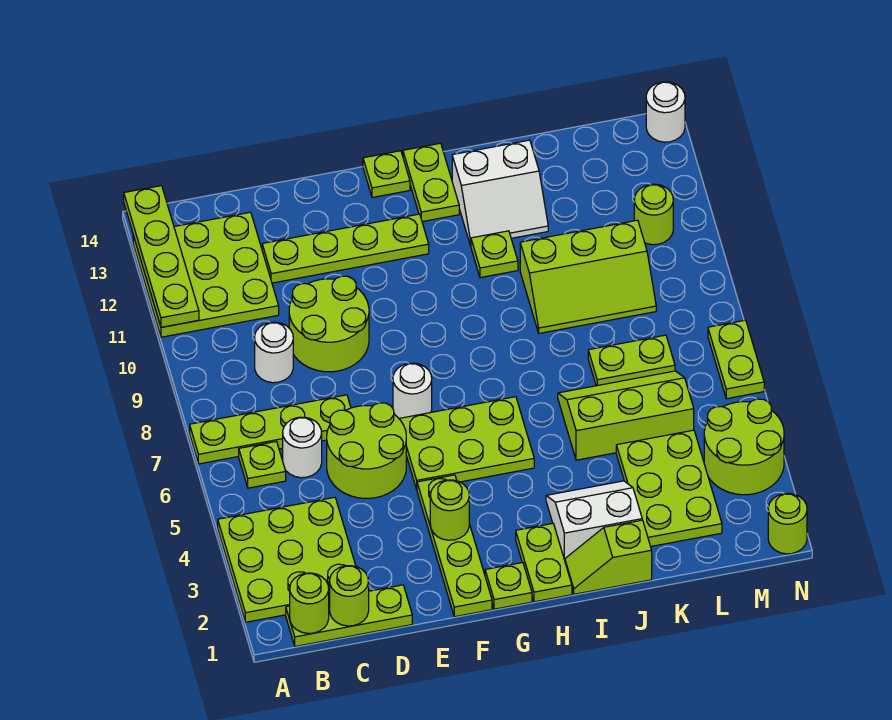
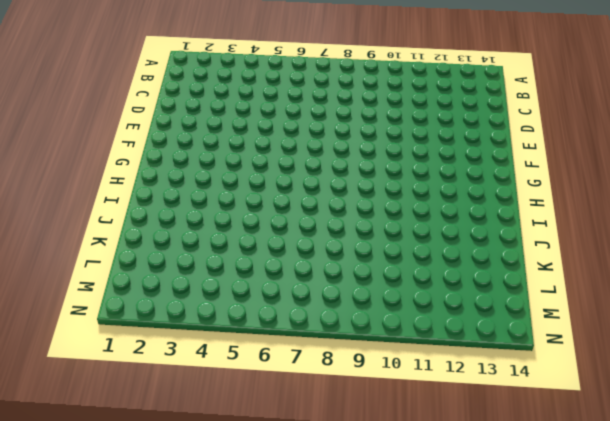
none -> lime 3x3 plate [218,497,356,622]
none -> lime 1x4 plate [190,395,351,464]
none -> lime 3x3 plate [133,212,279,337]
none -> lime 1x3 plate [286,585,412,646]

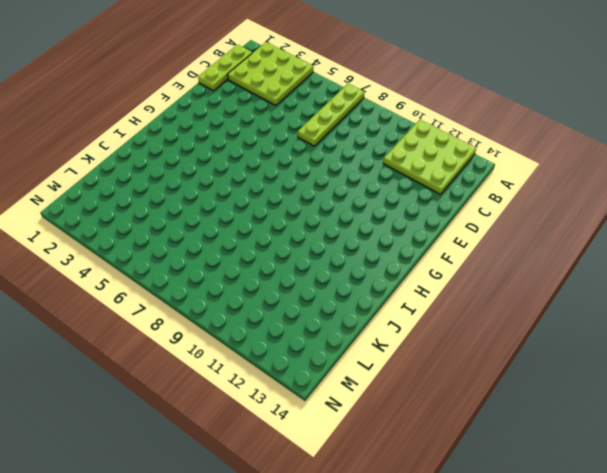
none -> lime 1x1 plate [239,441,286,488]
none -> white 1x1 round brick [283,417,322,478]
none -> white 1x1 round brick [255,322,293,383]
none -> lime 2x2 round brick [327,403,406,498]

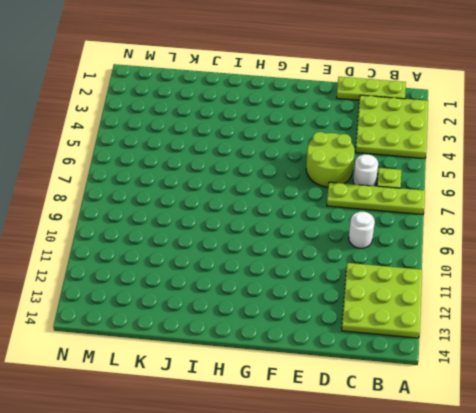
none -> lime 2x2 round brick [289,276,369,372]
none -> lime 1x4 plate [262,214,429,283]
none -> lime 1x4 plate [417,475,492,617]
none -> lime 2x3 plate [399,397,534,489]

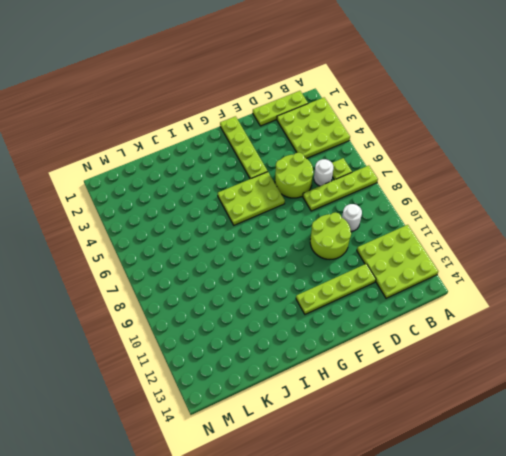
none -> white 1x1 round brick [393,363,432,418]
none -> lime 1x1 plate [485,563,532,609]
none -> lime 1x1 plate [363,151,410,198]
none -> lime 1x2 plate [516,523,572,602]

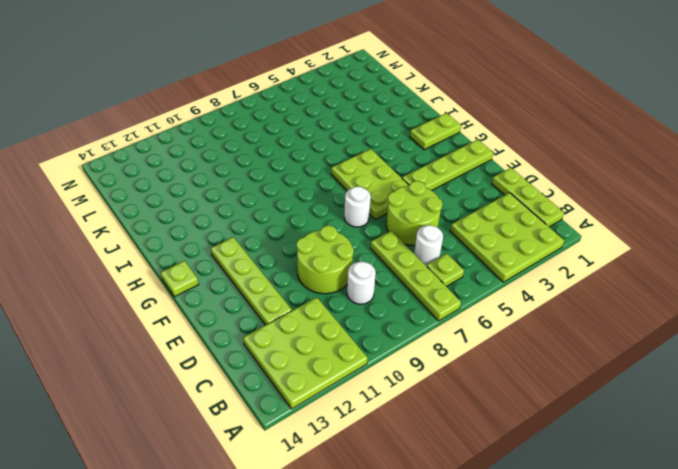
none -> lime 1x1 plate [485,563,532,609]
none -> lime 1x2 plate [403,143,459,222]
none -> lime 1x2 slope [565,520,652,594]
none -> white 2x2 slope [546,481,642,560]

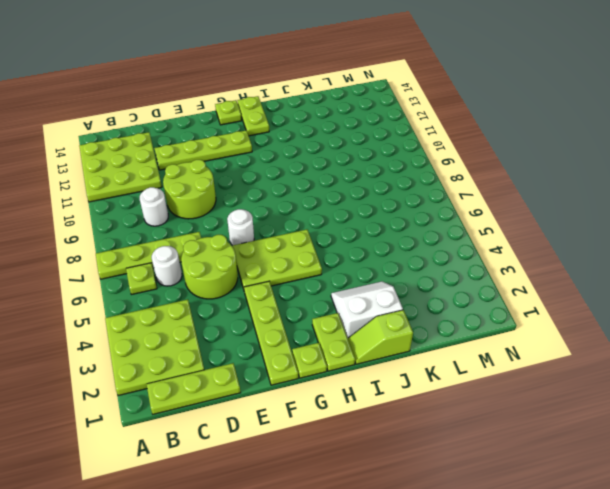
none -> lime 1x1 plate [471,231,518,278]
none -> white 2x2 slope [452,140,548,246]
none -> lime 2x3 slope [558,371,694,460]
none -> lime 2x3 slope [520,220,656,333]

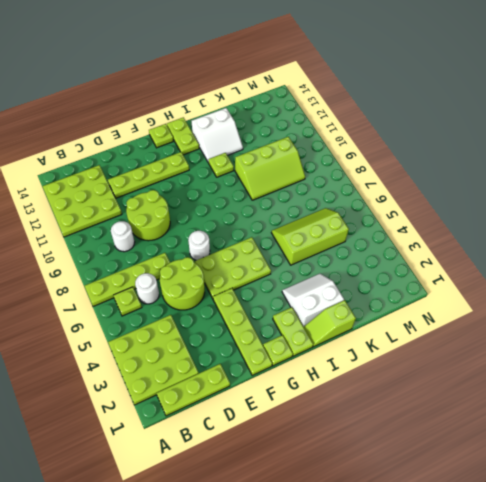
none -> lime 2x3 plate [616,430,722,546]
none -> lime 1x2 plate [588,335,675,386]
none -> lime 2x2 round brick [704,399,784,495]
none -> lime 1x1 round brick [634,184,673,245]

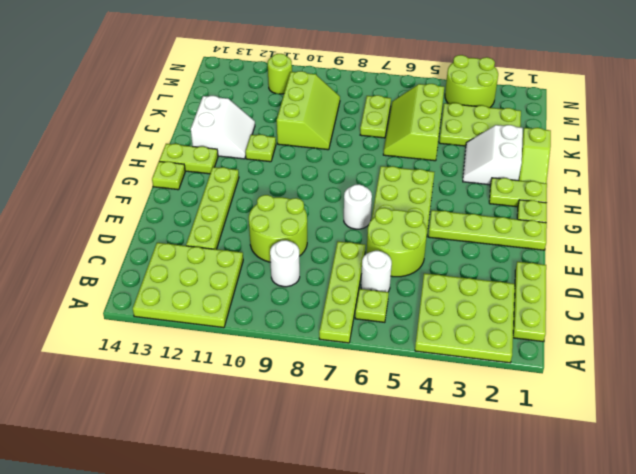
none -> lime 1x1 round brick [768,494,807,554]
none -> lime 1x2 plate [708,320,764,399]
none -> white 1x1 round brick [646,82,685,142]
none -> lime 1x4 plate [124,186,199,327]

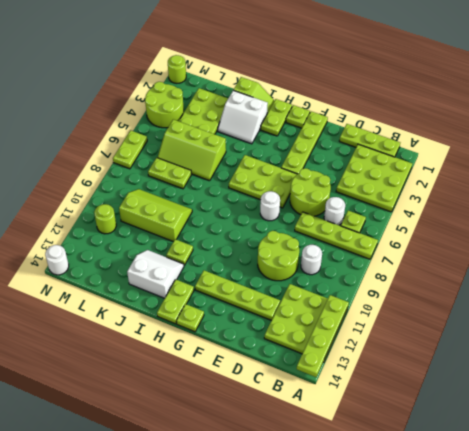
none -> lime 1x1 round brick [290,573,329,633]
none -> lime 1x1 round brick [330,566,369,626]
none -> lime 1x1 round brick [430,480,469,540]

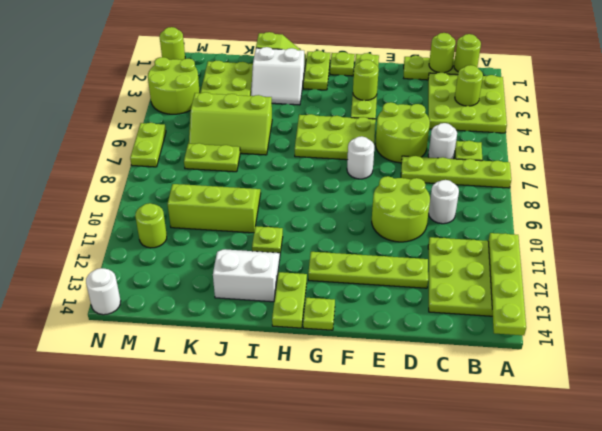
lime 1x1 round brick [455,65,483,106] -> none

